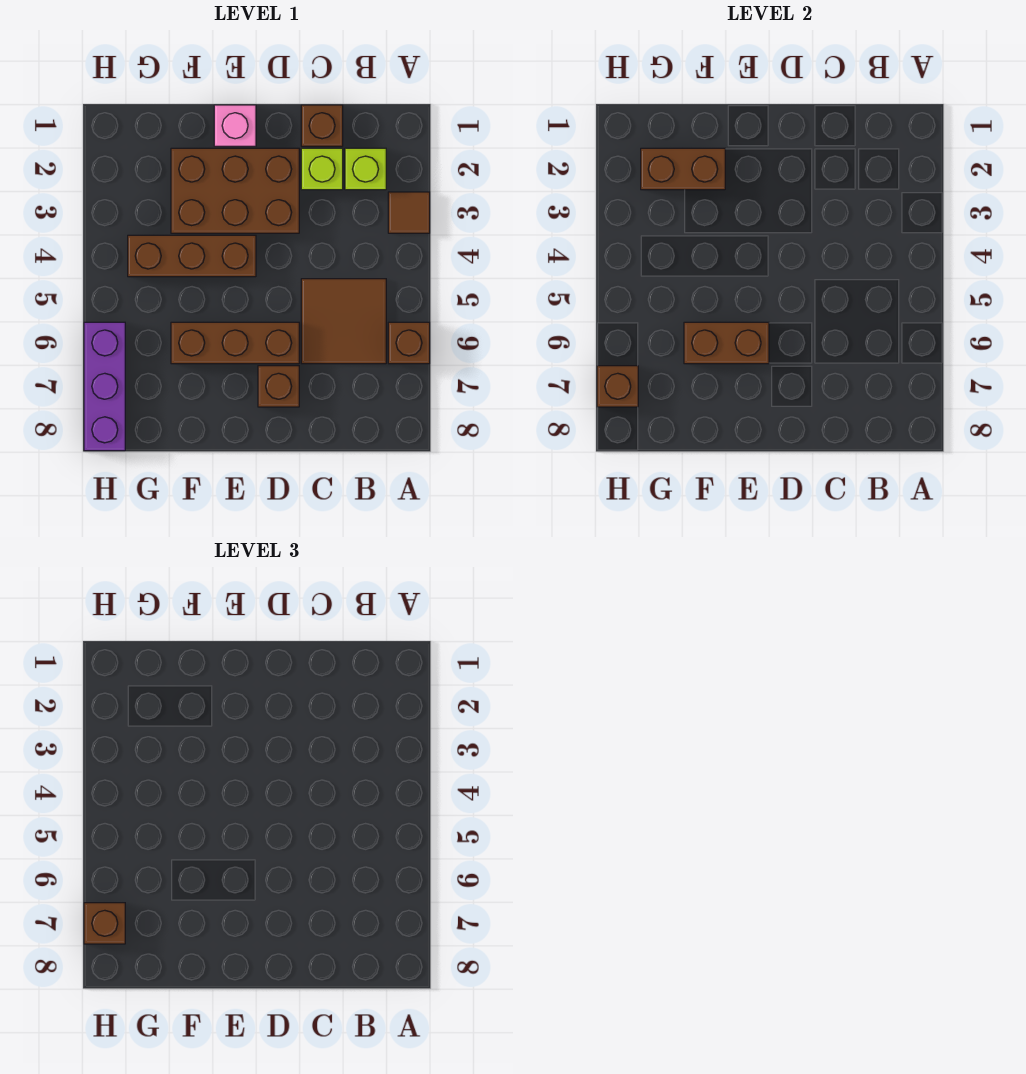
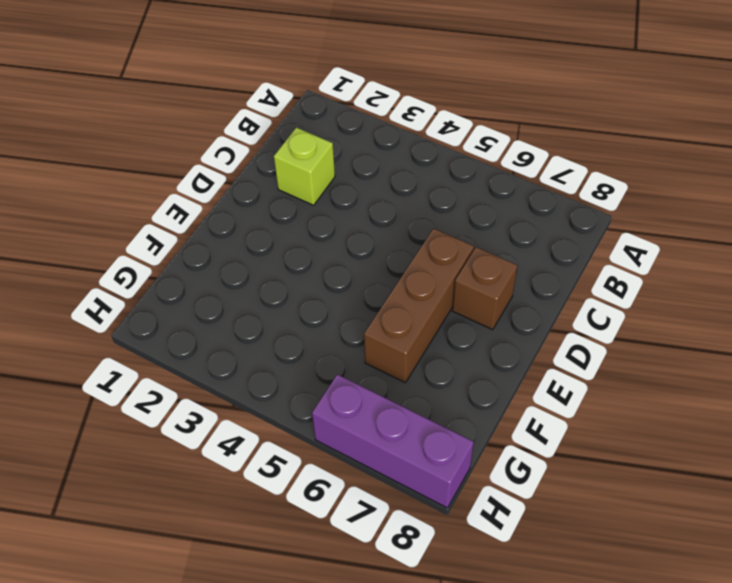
none -> brown 1x1 tile [388,192,430,233]
none -> brown 1x1 brick [388,322,430,364]
none -> lime 1x1 brick [345,148,386,190]

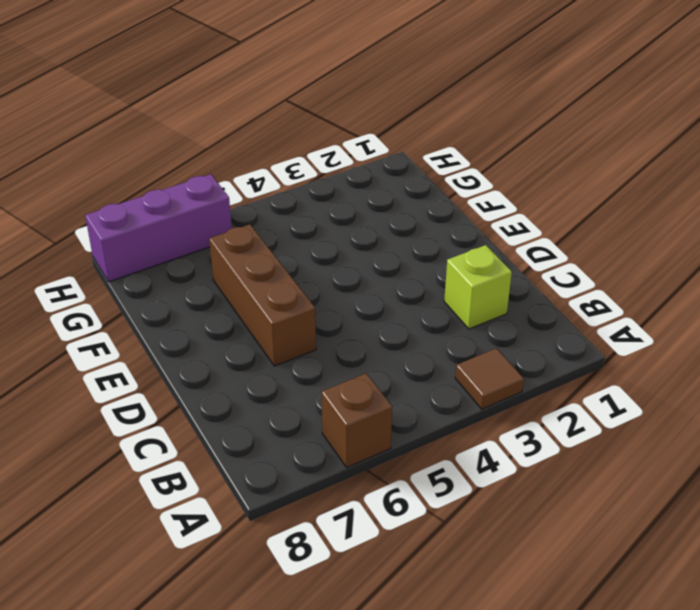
none -> lime 1x1 brick [345,148,386,190]
none -> brown 2x2 tile [301,279,386,364]
none -> brown 1x1 brick [301,105,343,146]

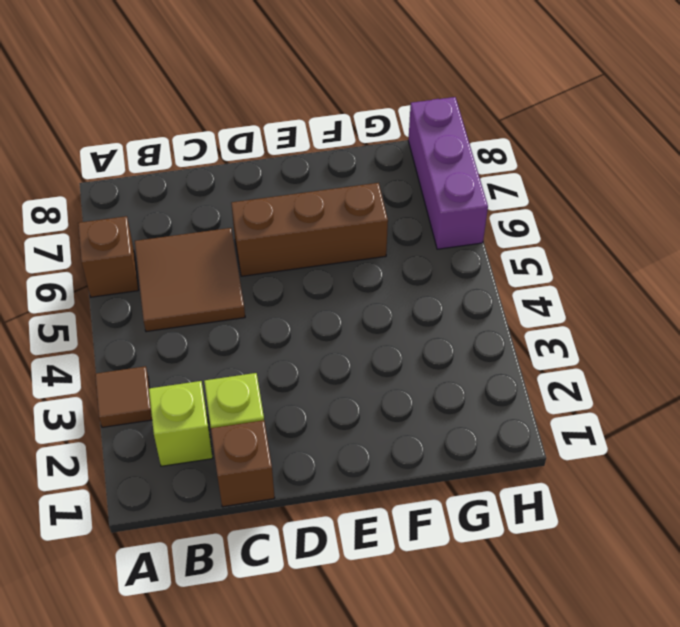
none -> brown 2x3 brick [171,148,299,233]
none -> brown 1x1 brick [258,366,299,407]
none -> pink 1x1 brick [214,105,256,146]

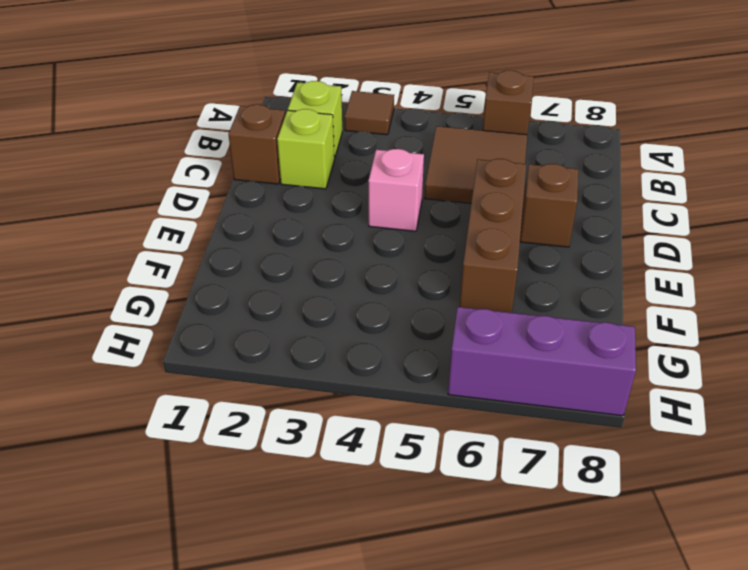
pink 1x1 brick [368,149,424,231] -> pink 1x1 brick moved to [214,105,256,146]
none -> brown 2x3 brick [171,148,299,233]
none -> brown 1x3 brick [128,235,256,277]
none -> brown 1x2 brick [684,322,769,364]

